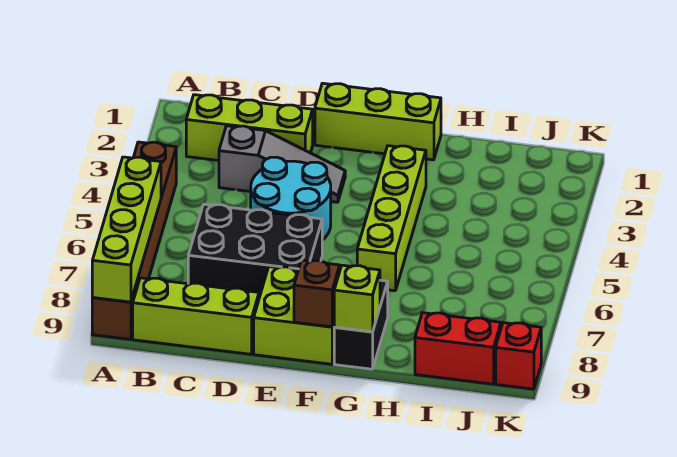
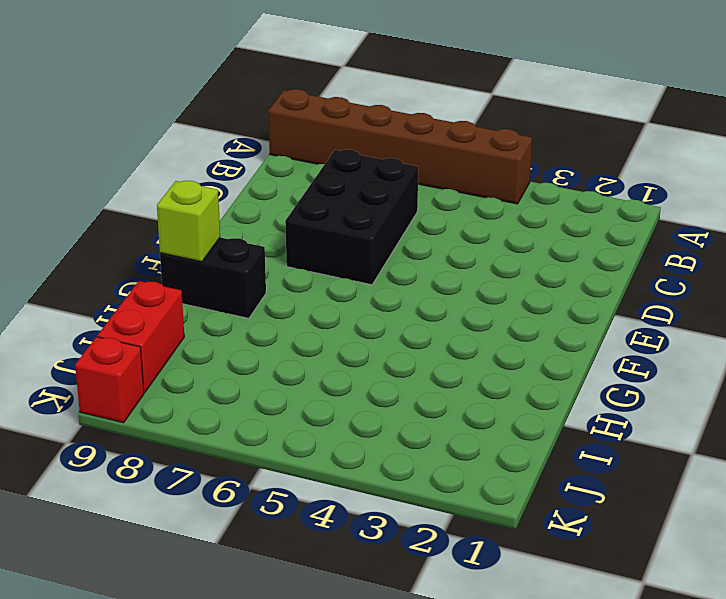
none -> lime 1x3 brick [186,95,313,161]
none -> lime 1x3 brick [133,278,259,354]
none -> grey 1x3 slope [219,126,345,202]

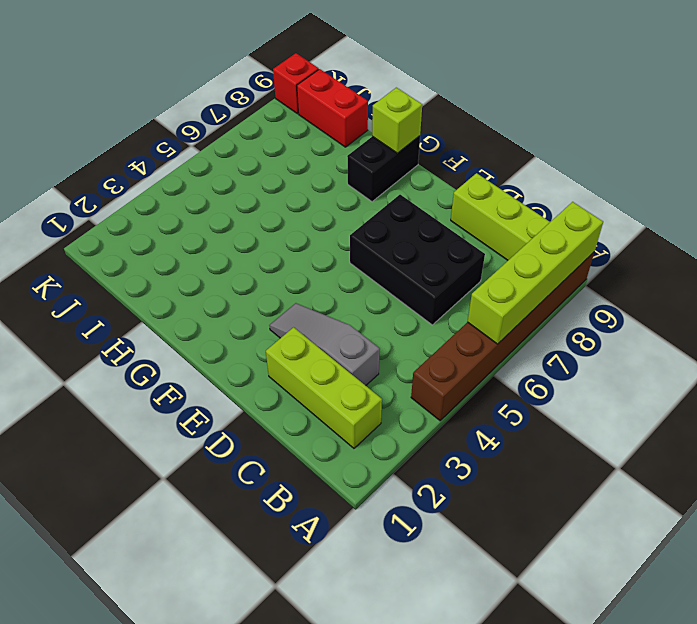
none -> cyan 2x2 round brick [251,157,331,240]
none -> lime 1x3 brick [315,83,441,160]
none -> lime 2x2 brick [254,267,335,364]

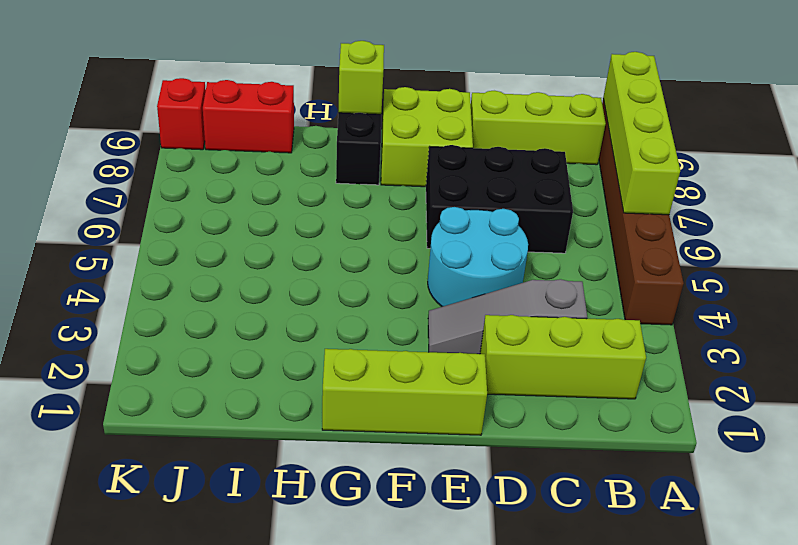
none -> lime 1x4 brick [357,146,426,291]
none -> brown 1x1 brick [294,260,340,327]

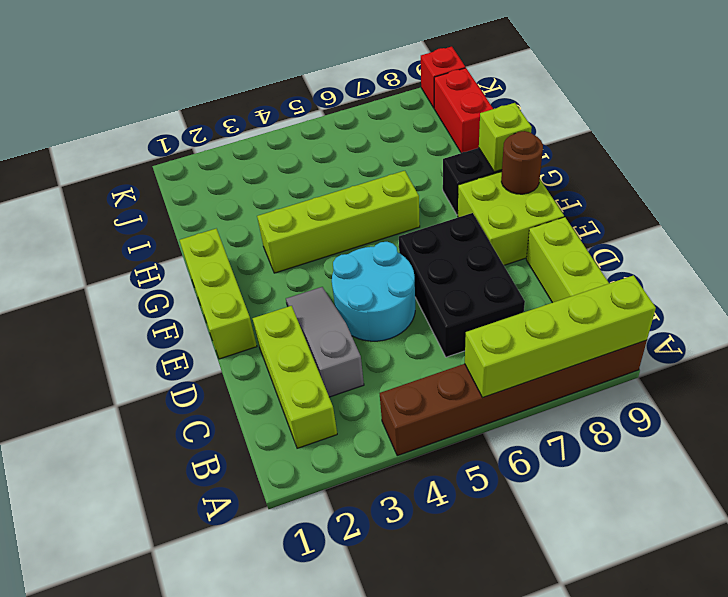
brown 1x1 round brick [501,131,543,194] -> brown 1x1 brick [294,260,340,327]

